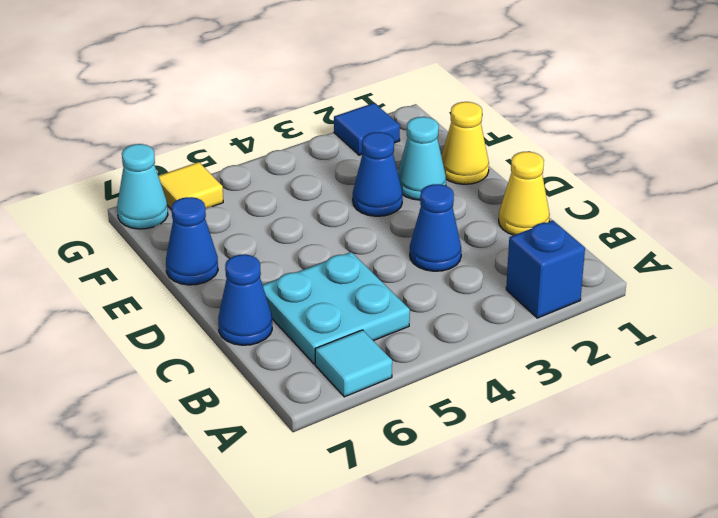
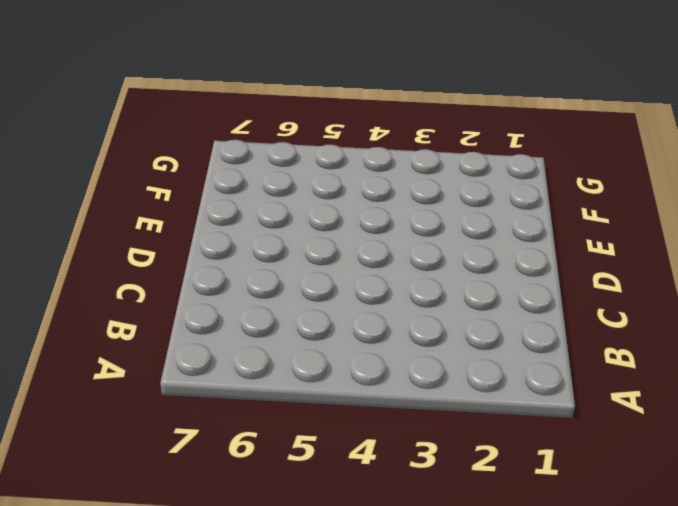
none -> blue 1x1 brick [506,221,585,318]
none -> cyan 1x1 tile [315,330,392,397]
none -> cyan 2x2 plate [263,252,410,364]

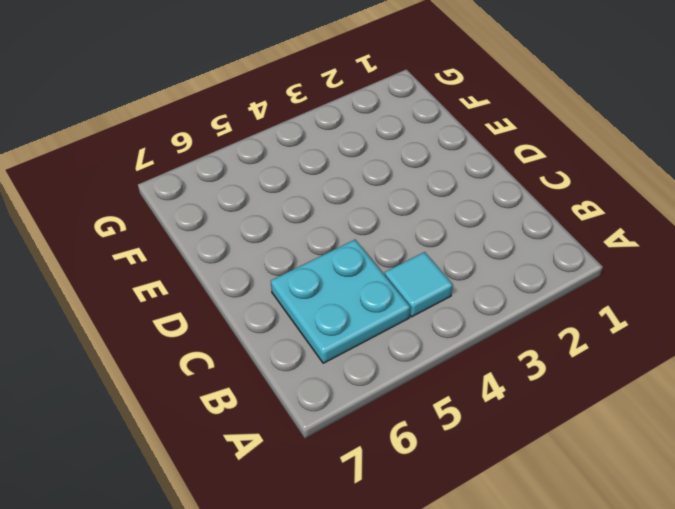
cyan 1x1 tile [385,252,453,317] -> cyan 1x1 tile moved to [315,330,392,397]
none -> blue 1x1 brick [506,221,585,318]
none -> yellow 1x1 cone [499,152,550,235]
none -> blue 1x1 cone [410,184,461,271]

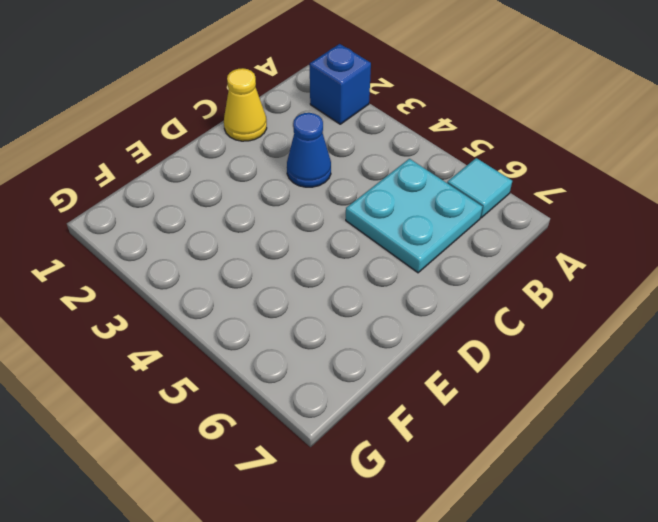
none -> blue 1x1 cone [218,254,272,345]
none -> yellow 1x1 cone [441,102,489,184]
none -> cyan 1x1 cone [398,117,446,200]

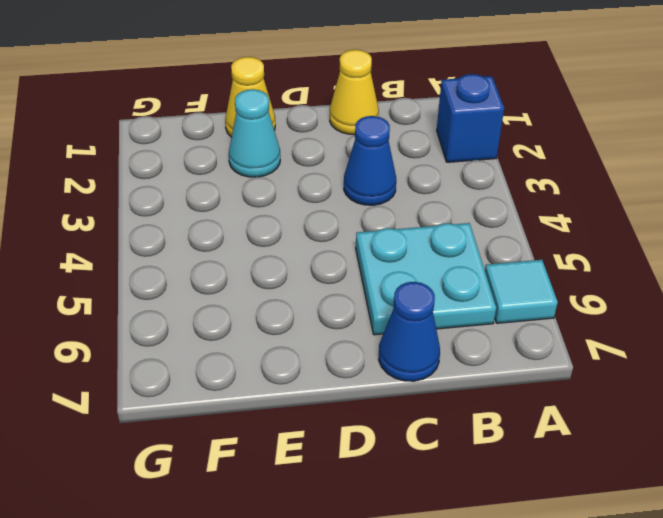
none -> blue 1x1 cone [353,132,403,216]
none -> blue 1x1 cone [166,197,218,285]
none -> blue 1x1 tile [334,103,400,155]

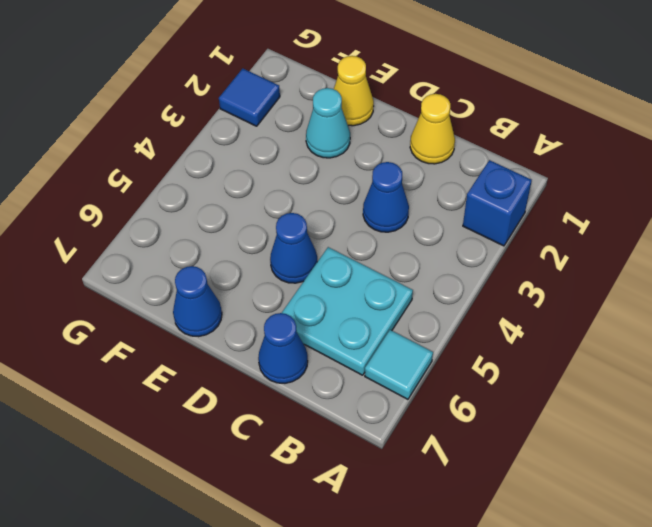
blue 1x1 cone [270,213,317,283] -> blue 1x1 cone moved to [353,132,403,216]
none -> yellow 1x1 tile [158,162,223,210]
none -> cyan 1x1 cone [117,144,168,229]

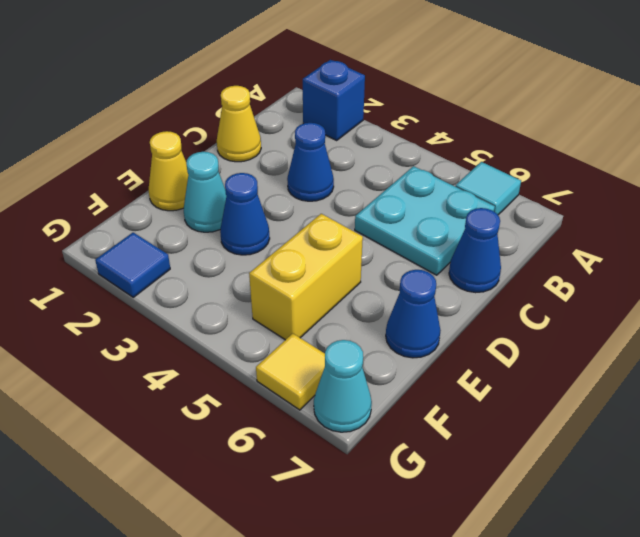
yellow 1x2 brick [249,214,363,340] -> none

